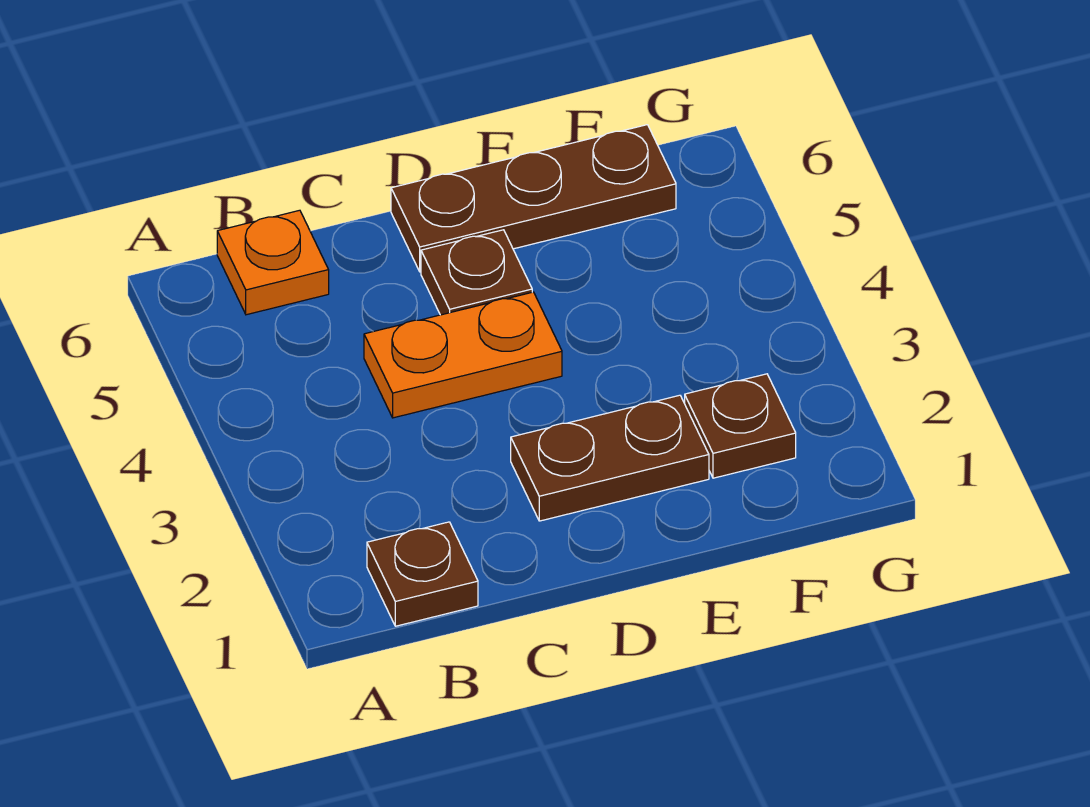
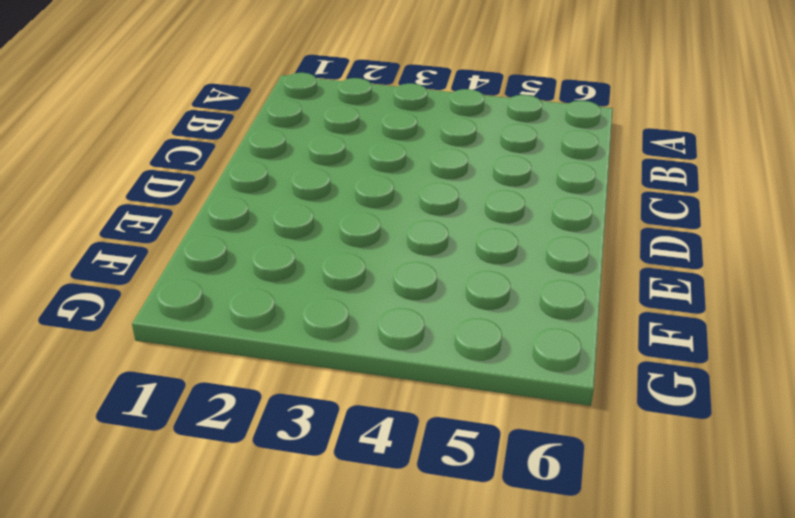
none -> brown 1x1 plate [367,522,478,626]
none -> orange 1x1 plate [217,210,329,315]

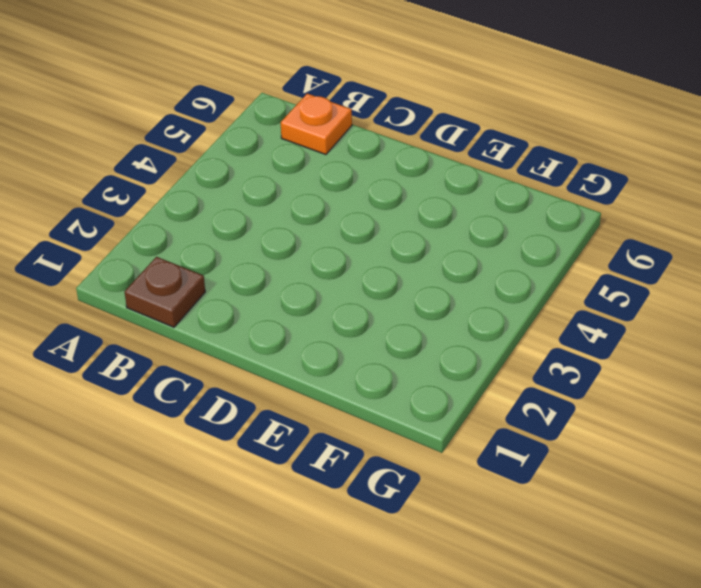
none -> orange 1x2 plate [364,292,562,418]
none -> brown 1x2 plate [511,395,709,521]

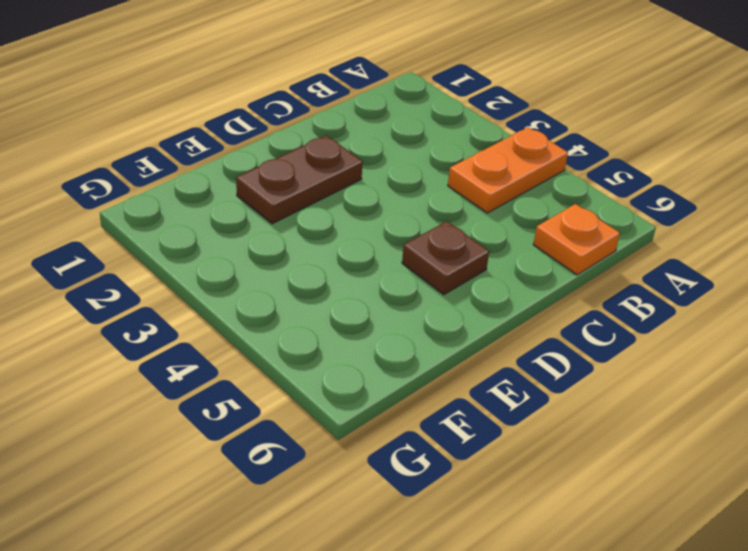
orange 1x2 plate [448,127,568,213] -> orange 1x2 plate moved to [364,292,562,418]
none -> brown 1x1 plate [367,522,478,626]
none -> brown 1x3 plate [391,125,676,272]

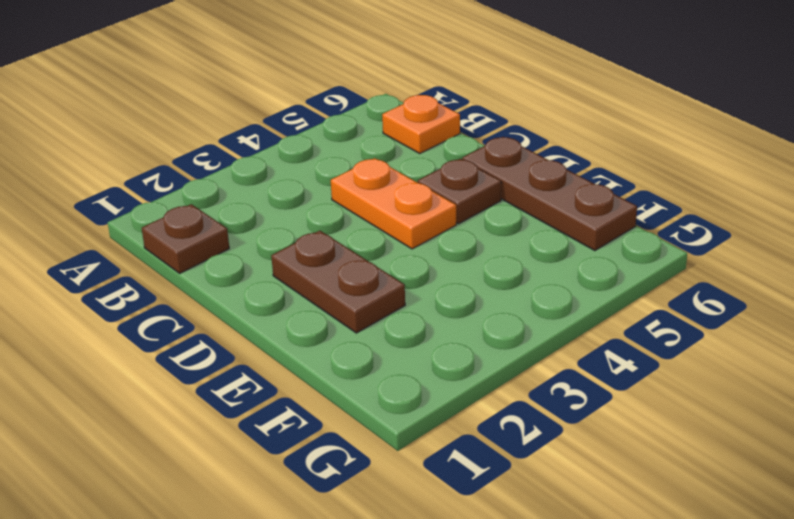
none -> brown 1x1 plate [685,374,796,478]

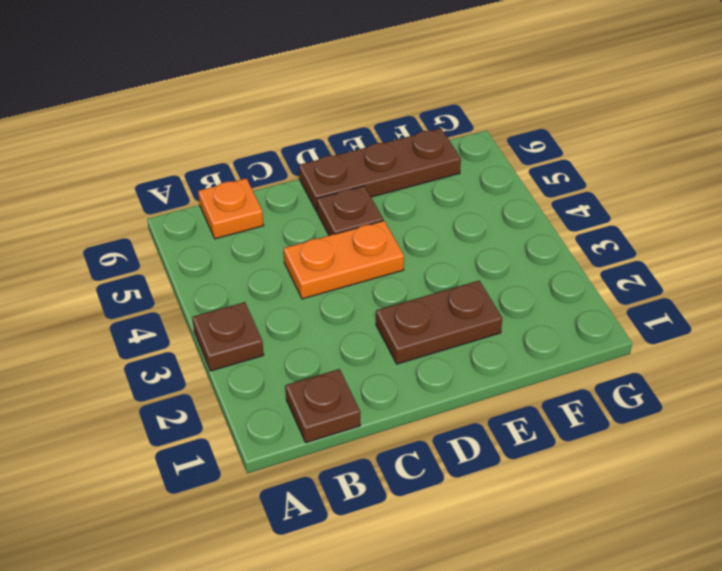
brown 1x1 plate [192,302,264,371] -> brown 1x1 plate moved to [685,374,796,478]

